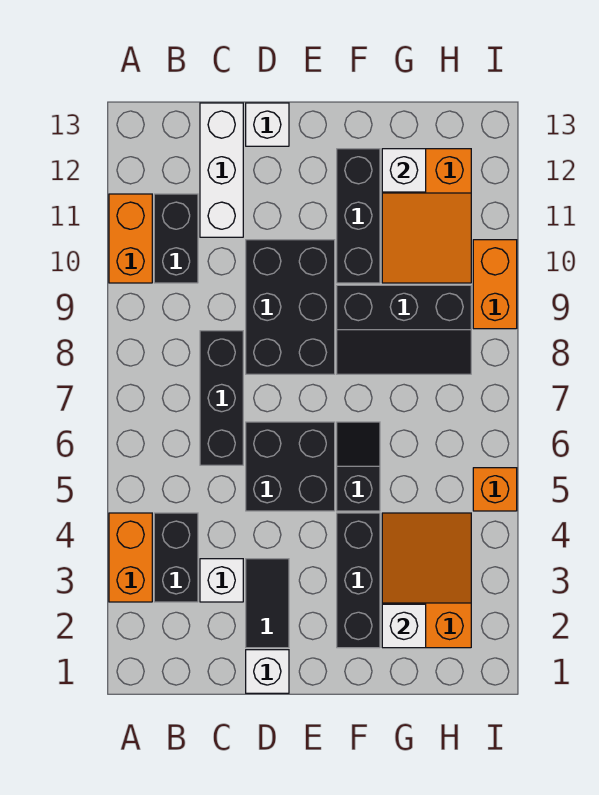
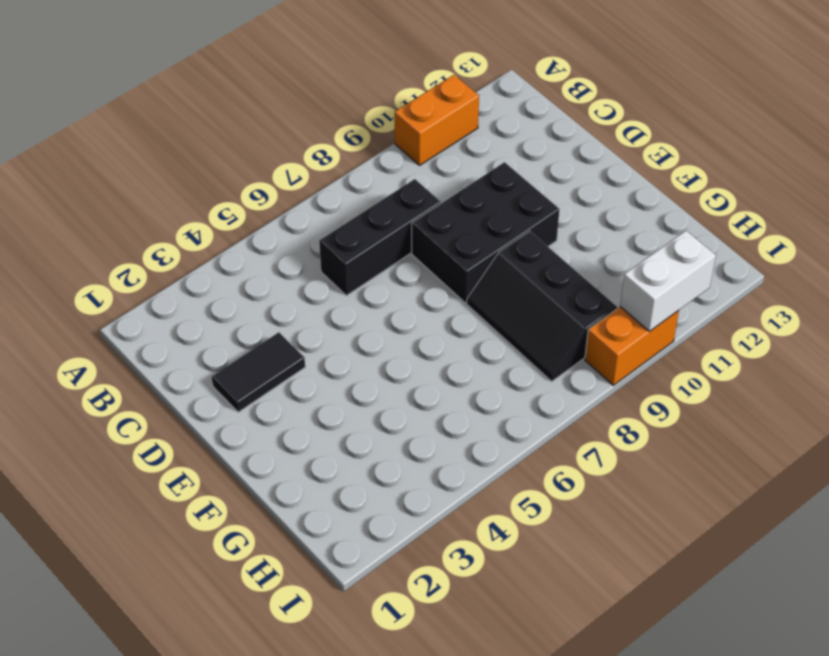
white 1x2 brick [620,231,716,331] -> none
none -> orange 1x2 brick [109,513,152,602]
none -> black 1x2 brick [154,513,198,602]
none -> black 1x2 brick [154,194,198,283]

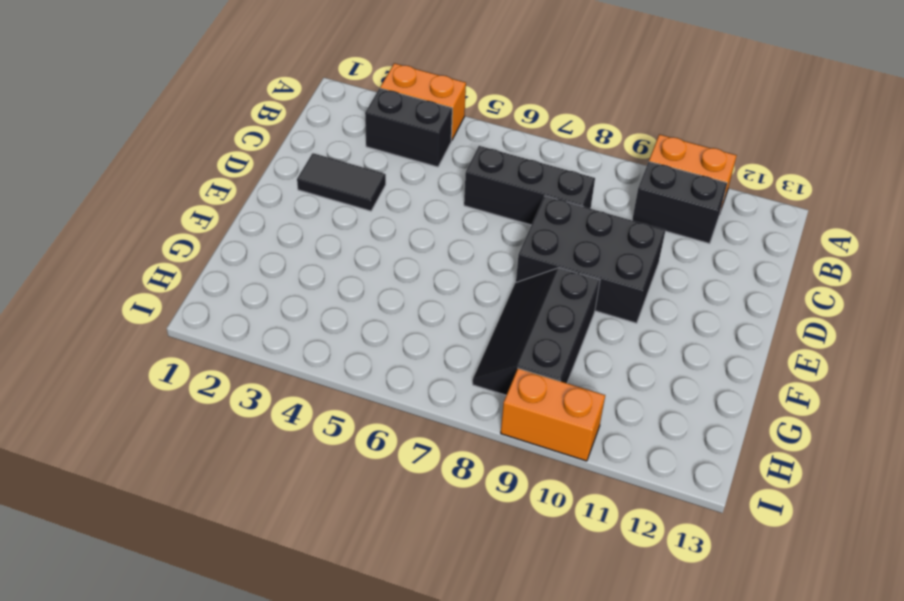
none -> white 1x1 brick [200,559,243,602]
none -> white 1x3 brick [200,103,243,237]
none -> white 1x1 brick [246,650,289,693]

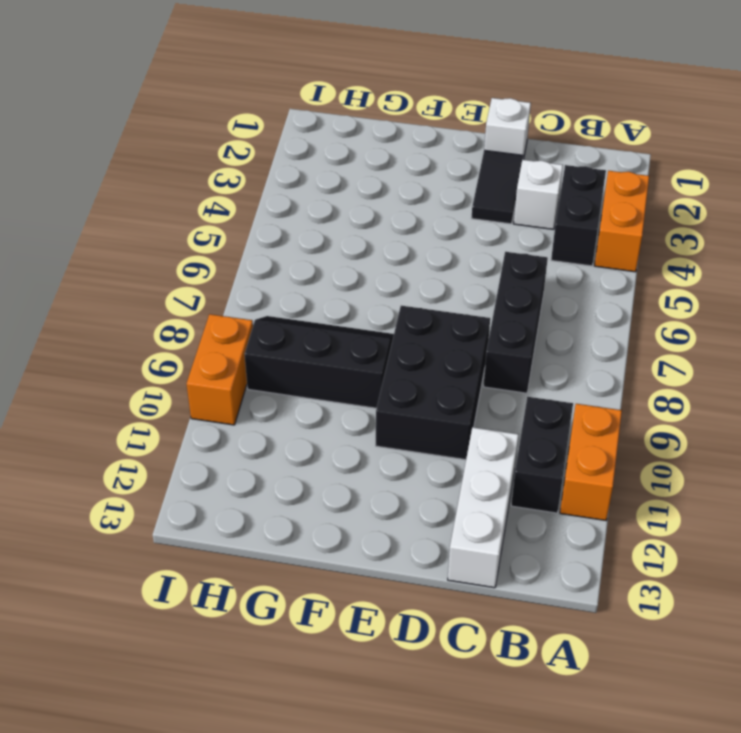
none -> black 2x2 brick [246,422,335,511]
none -> white 1x1 brick [246,103,289,146]
none -> black 1x3 brick [337,513,380,648]

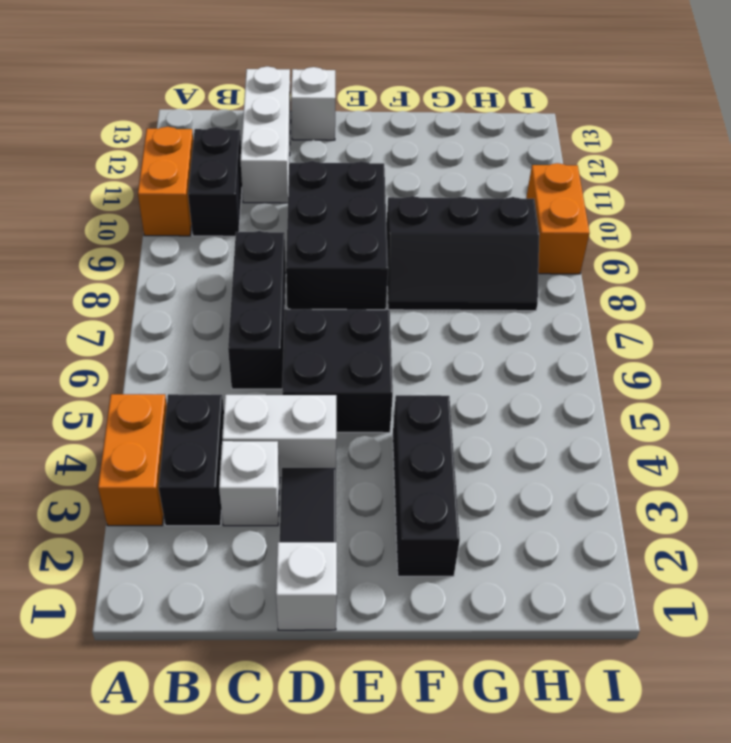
white 1x2 brick [222,395,336,478] -> none
none -> black 1x2 slope [337,422,380,511]
none -> black 1x3 brick [337,149,380,283]
none -> orange 2x3 slope [382,513,471,648]

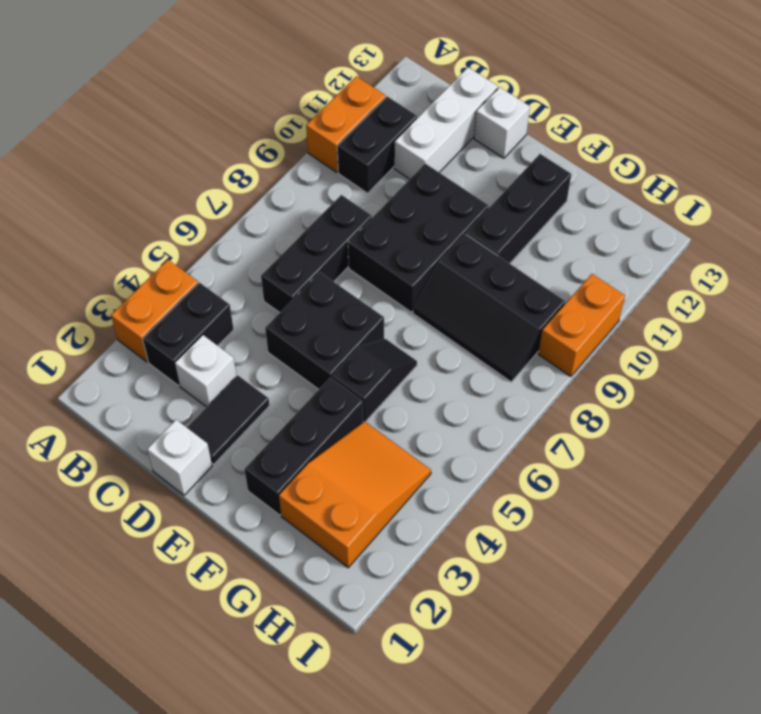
none -> orange 2x3 slope [382,149,471,283]
none -> orange 1x1 brick [473,468,517,511]
none -> white 1x1 brick [382,604,426,648]

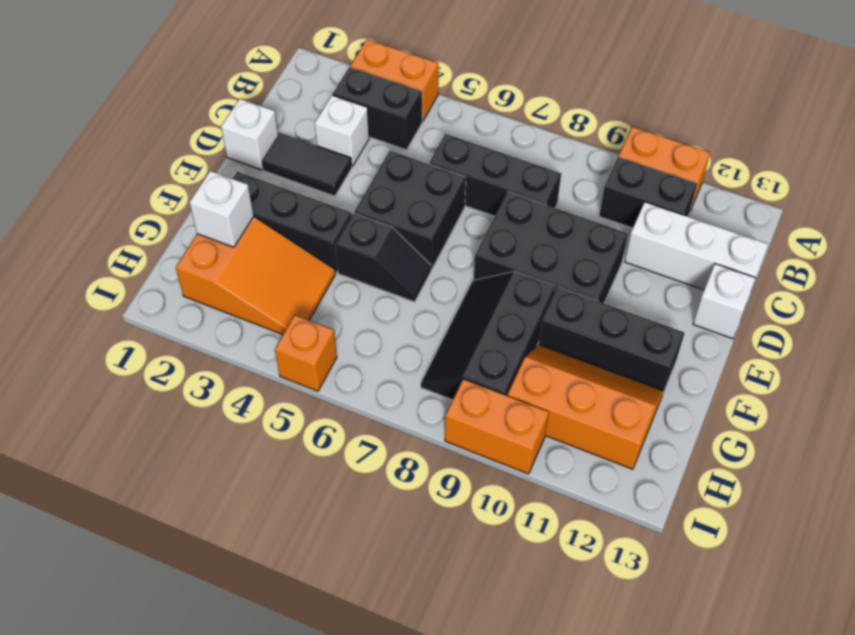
orange 2x3 slope [507,345,664,469] -> orange 2x3 slope turned to [382,149,471,283]
none -> white 1x1 brick [382,149,426,192]

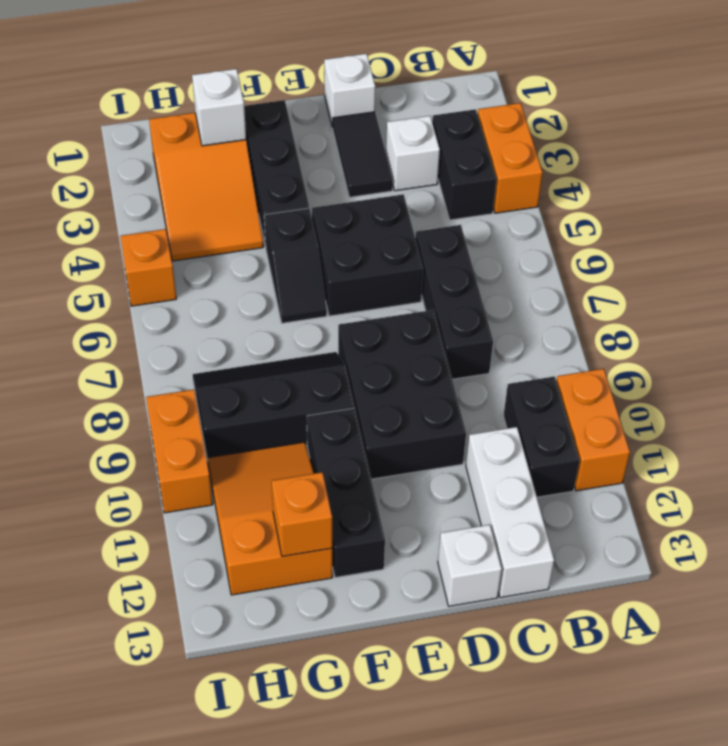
orange 1x1 brick [272,472,332,556] -> white 1x1 brick [382,149,426,192]

